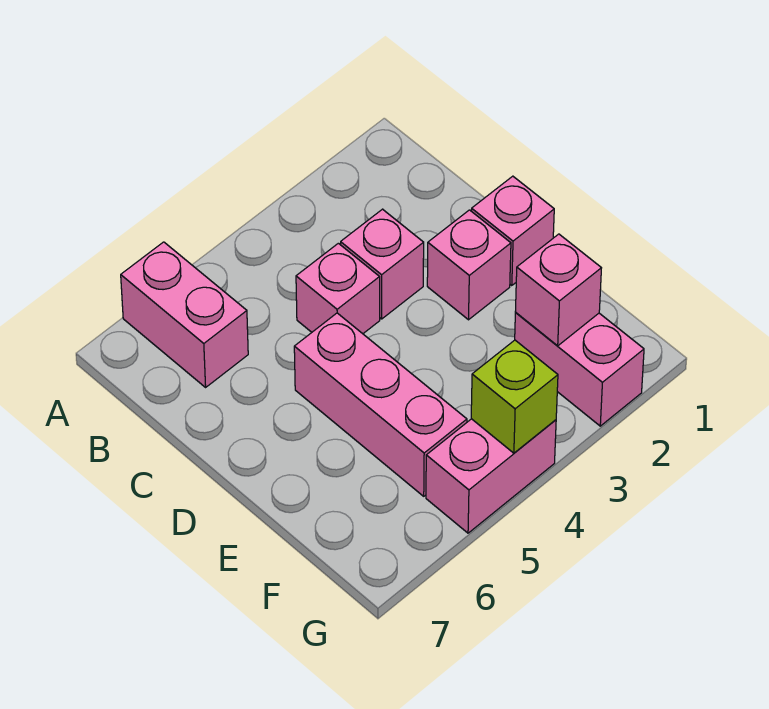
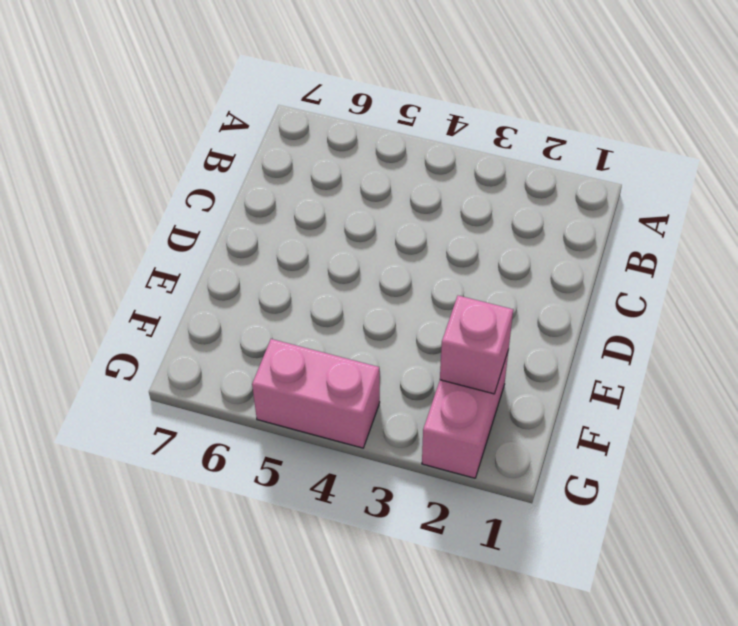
none -> pink 1x2 brick [121,242,248,387]
none -> pink 1x1 brick [341,209,424,319]

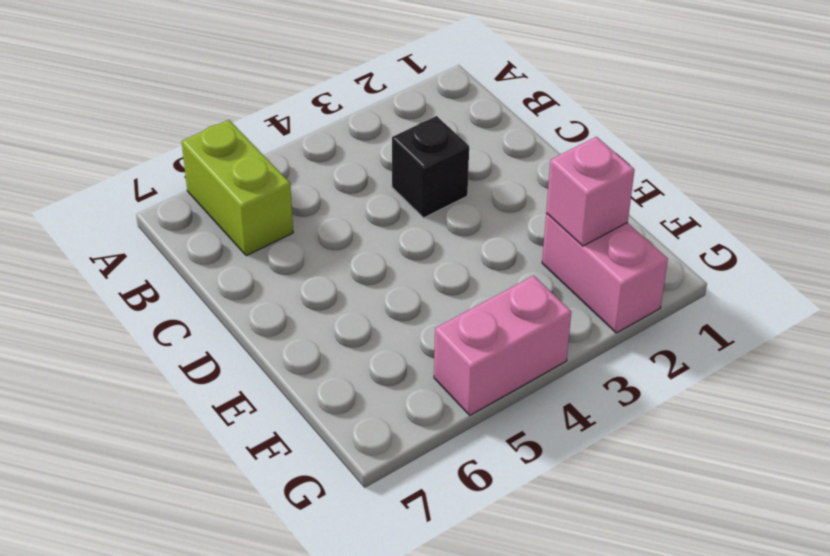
lime 1x2 brick [182,120,293,256] -> pink 1x2 brick [121,242,248,387]
black 1x1 brick [392,116,469,218] -> pink 1x1 brick [341,209,424,319]
none -> pink 1x1 brick [296,243,380,334]
none -> pink 1x1 brick [472,176,554,286]

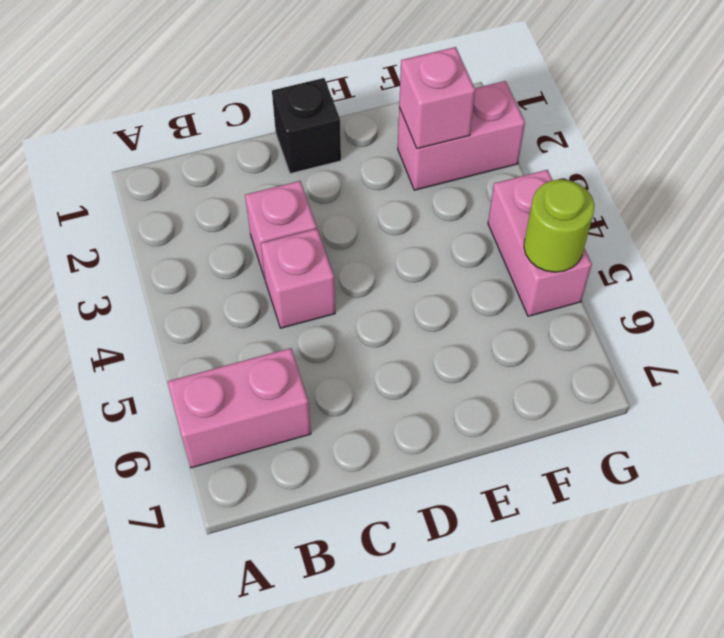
black 1x1 brick [272,78,341,174] -> pink 1x1 brick [472,176,554,286]
lime 1x1 round brick [524,179,594,272] -> none
none -> pink 1x1 brick [427,210,511,320]
none -> pink 1x3 brick [294,313,467,496]

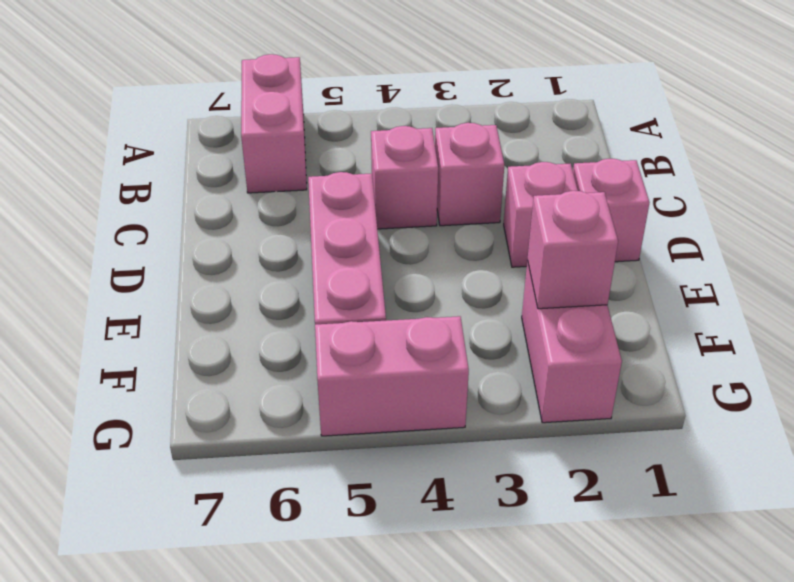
none -> lime 1x1 brick [471,340,558,453]

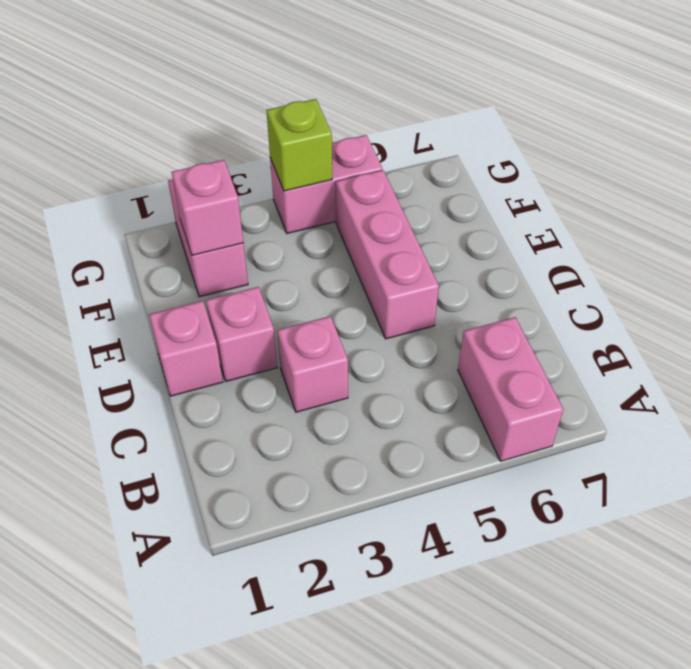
none -> pink 1x1 brick [296,243,380,334]

